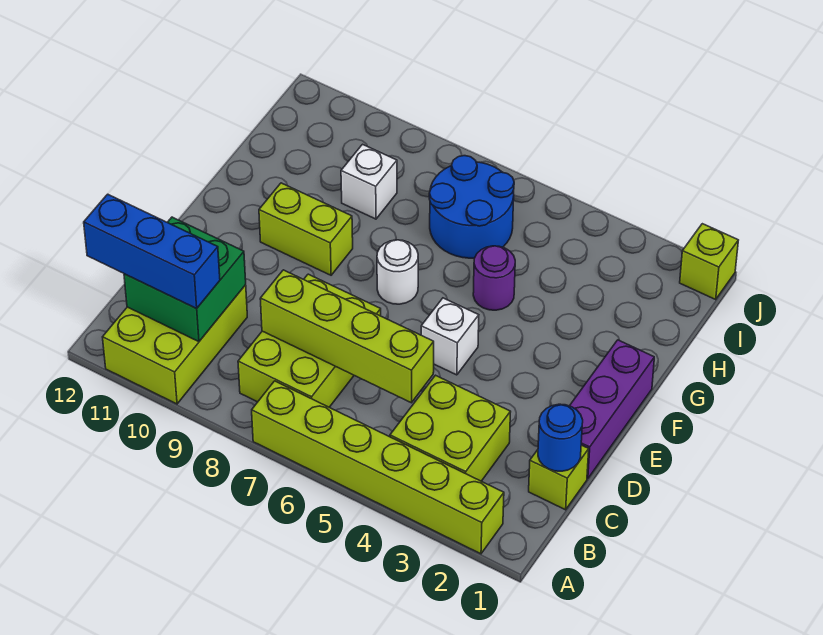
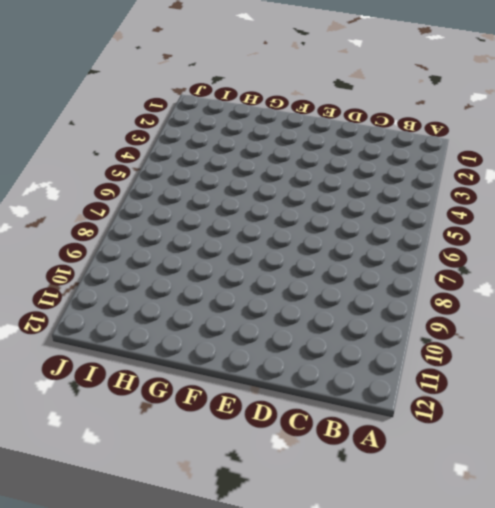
none -> lime 1x6 brick [252,381,504,554]
none -> lime 2x3 brick [103,285,247,404]
none -> lime 2x2 brick [390,375,510,481]

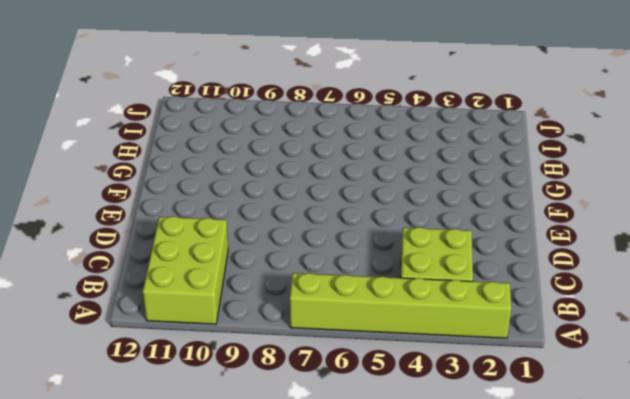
none -> lime 2x3 brick [238,274,381,407]
none -> lime 1x1 brick [529,445,589,510]
none -> purple 1x3 brick [570,340,654,479]

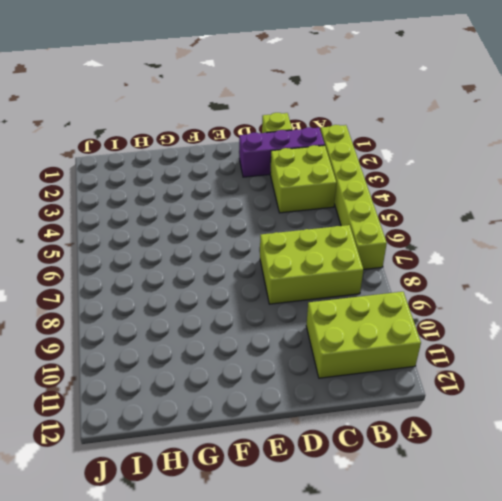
purple 1x3 brick [239,127,325,177] -> purple 1x3 brick moved to [570,340,654,479]
none -> white 1x1 brick [421,298,479,375]
none -> white 1x1 round brick [377,240,418,304]
none -> lime 1x2 brick [259,183,353,275]

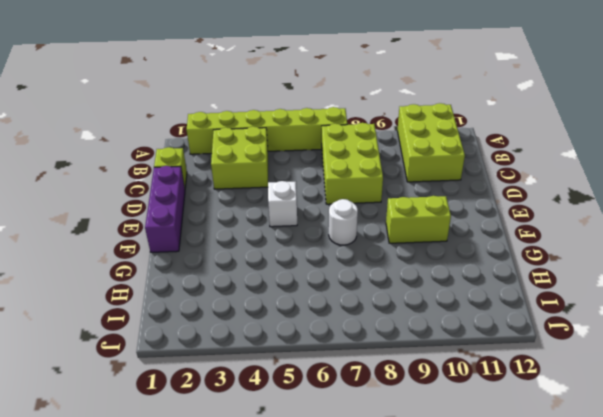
none -> purple 1x1 round brick [473,246,515,310]
none -> blue 2x2 round brick [429,156,514,258]
none -> white 1x1 brick [341,144,397,219]

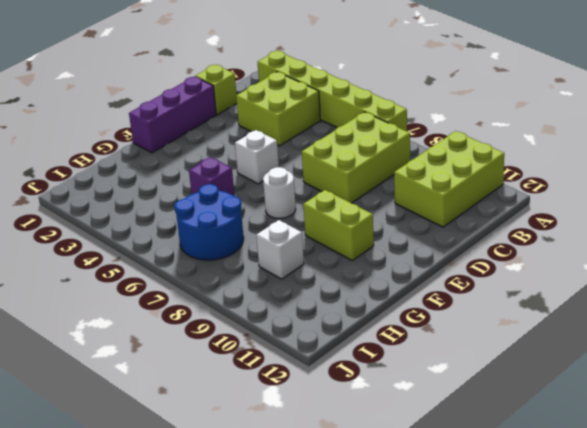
purple 1x1 brick [189,157,235,196] -> purple 1x1 round brick [473,246,515,310]
none -> lime 1x1 brick [680,224,738,299]
none -> green 2x2 brick [124,217,246,342]
none -> blue 1x1 round brick [538,404,583,471]

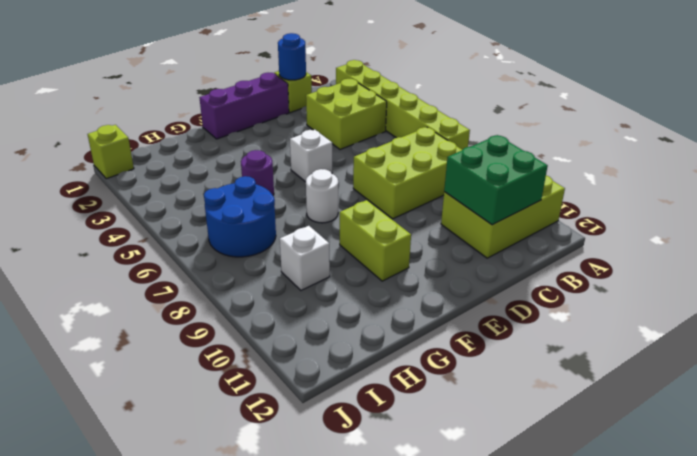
none -> lime 1x4 brick [260,270,434,403]
none -> blue 1x3 brick [84,194,220,309]

